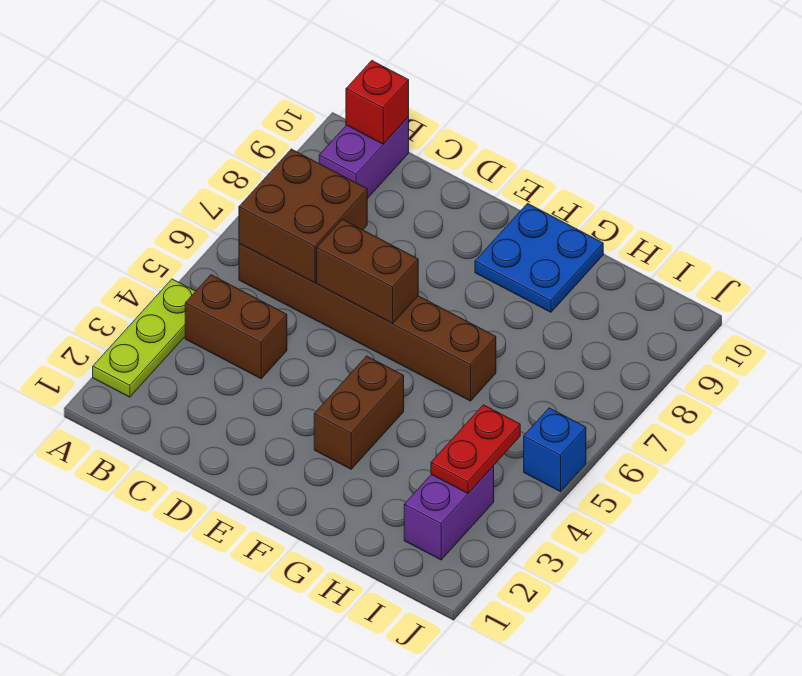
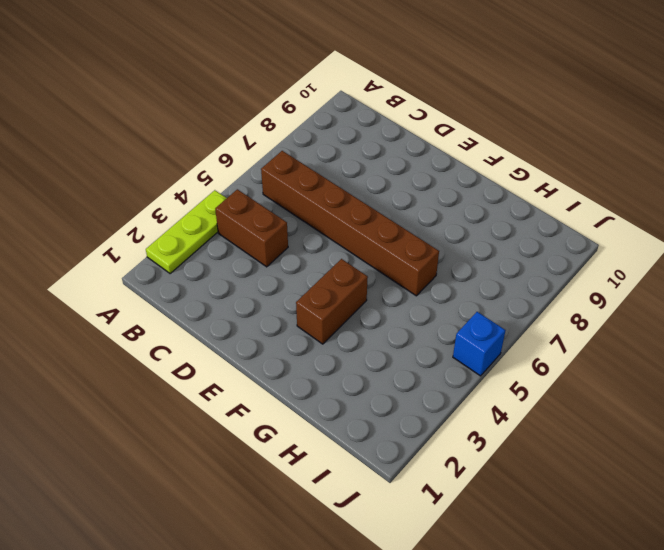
none -> purple 1x2 brick [319,117,409,199]
none -> blue 2x2 plate [475,204,603,312]
none -> purple 1x2 brick [404,466,494,560]

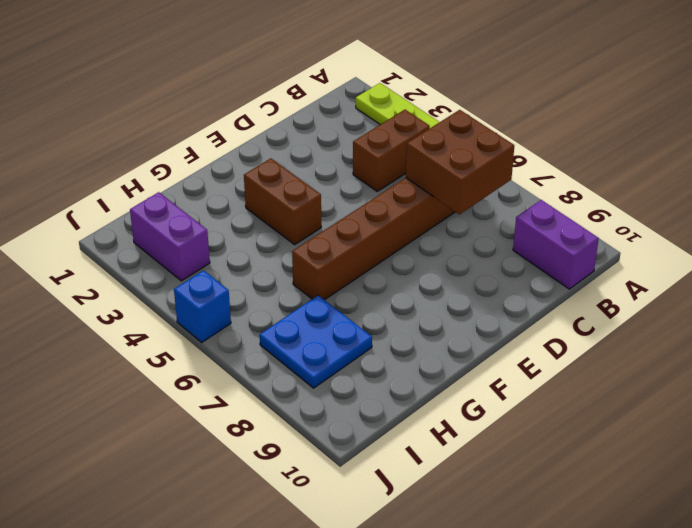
blue 2x2 plate [260,295,372,388] -> blue 2x2 plate moved to [475,204,603,312]
none -> red 1x1 brick [346,61,409,144]
none -> brown 1x2 brick [317,219,418,324]
none -> red 1x2 plate [431,405,520,493]

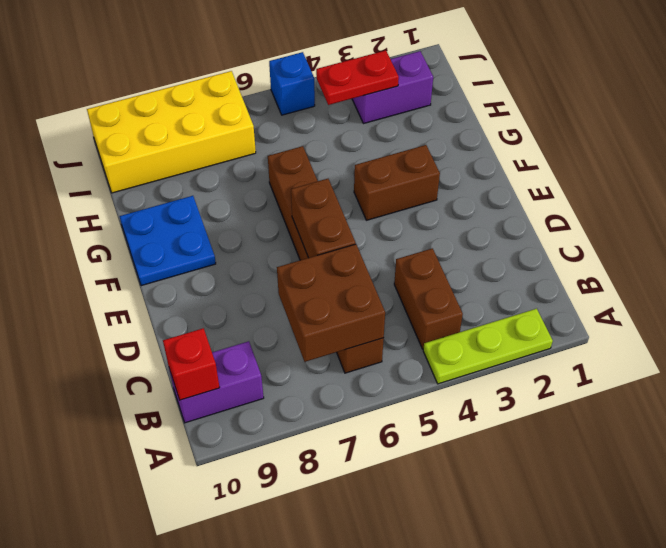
yellow 2x4 brick [87,71,256,193] -> none

